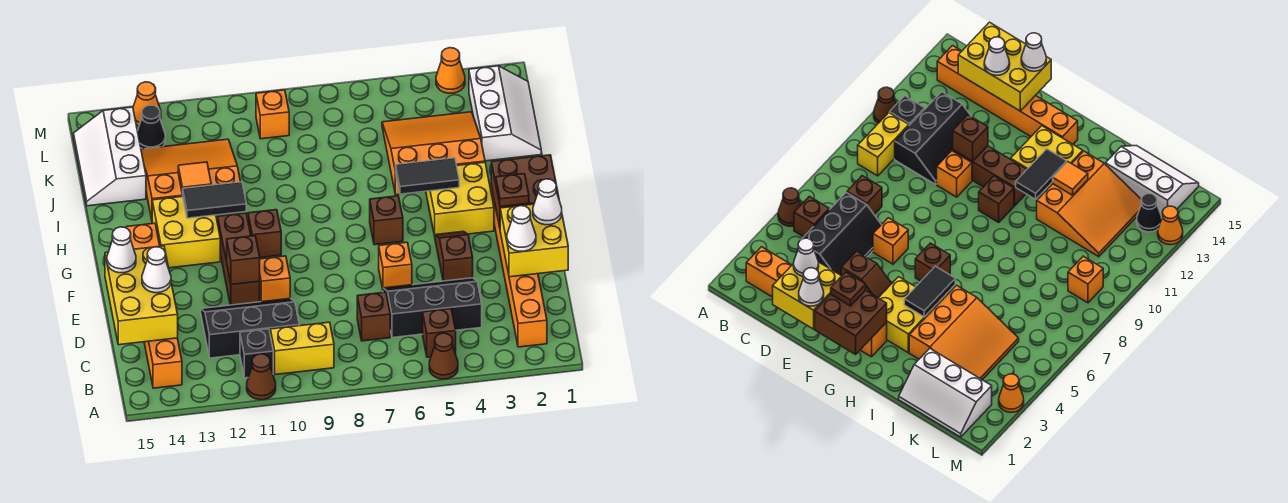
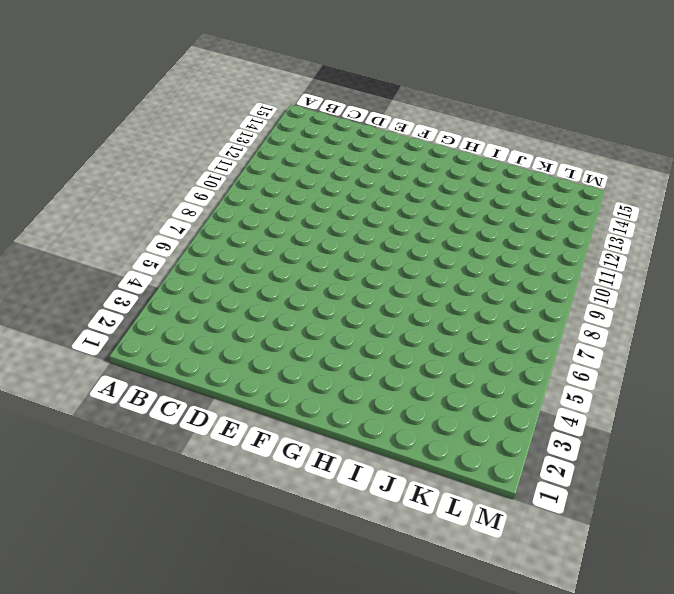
none -> brown 1x1 cone [429,333,458,379]
none -> brown 1x1 cone [247,354,276,400]
none -> orange 1x6 brick [491,187,547,347]
none -> brown 1x1 brick [423,309,456,357]

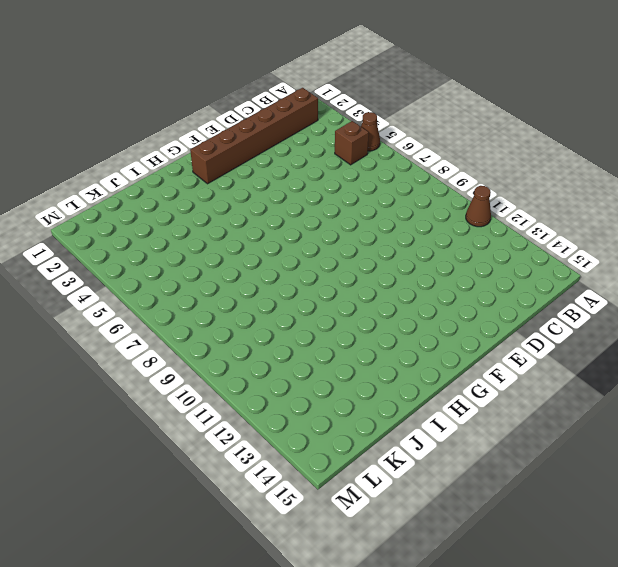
brown 1x6 brick [190,88,318,184] -> orange 1x6 brick [491,187,547,347]
none -> yellow 1x2 brick [270,322,334,375]
none -> black 1x1 brick [240,329,273,378]
none -> orange 1x6 brick [126,223,182,388]
none -> black 2x3 slope [383,278,482,338]

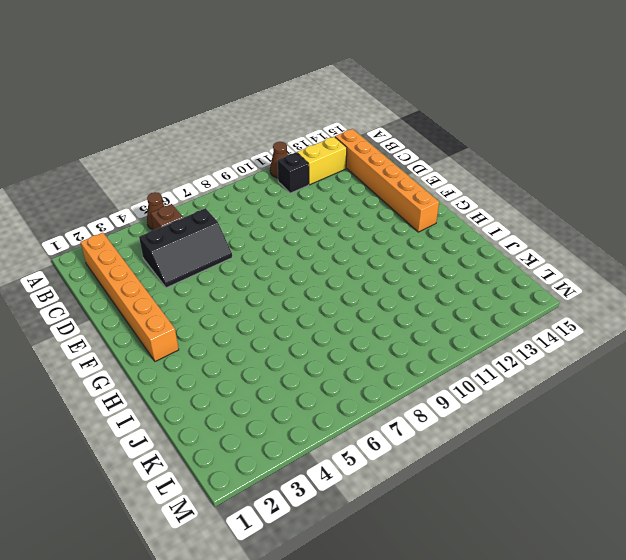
yellow 1x2 brick [297,137,347,185] -> yellow 1x2 brick moved to [270,322,334,375]
none -> brown 1x1 brick [357,292,390,341]
none -> black 2x3 slope [201,298,299,358]
none -> brown 1x2 slope [435,231,473,281]
none -> orange 1x1 brick [379,242,412,289]

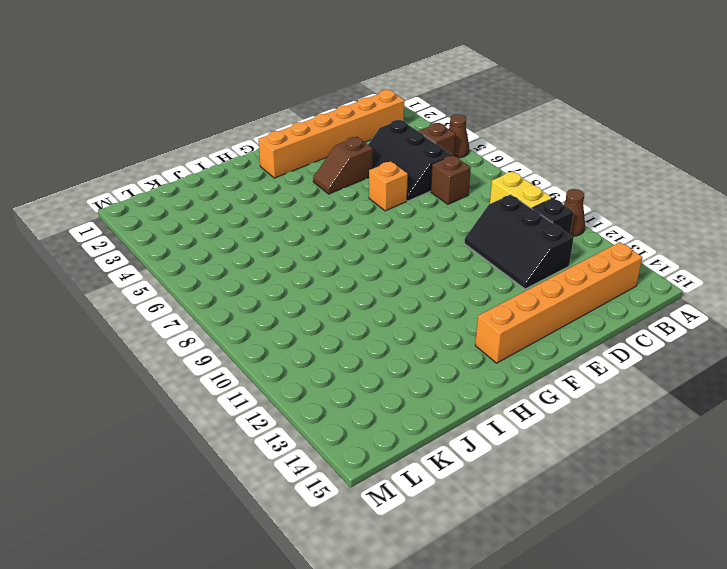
none -> orange 1x1 brick [259,256,290,302]
none -> brown 1x3 brick [218,213,260,305]
none -> yellow 2x2 brick [426,162,494,236]
none -> brown 1x1 brick [370,196,403,245]

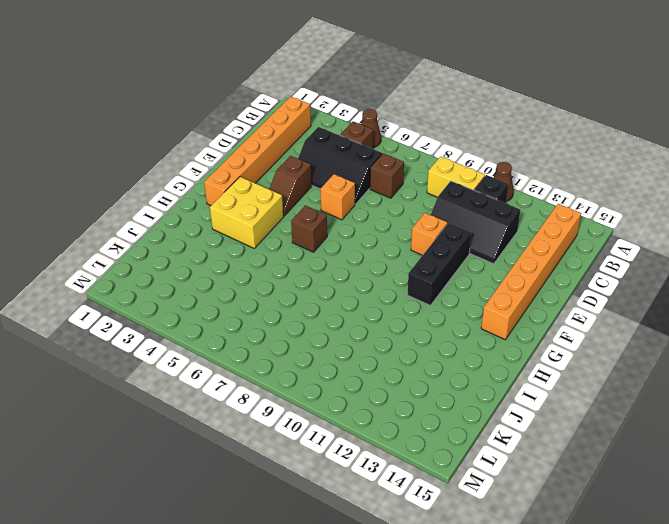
black 1x3 brick [407,223,471,305] -> brown 1x3 brick [218,213,260,305]
none -> brown 1x1 brick [248,210,281,258]
none -> yellow 2x2 brick [152,196,220,268]
none -> orange 3x3 slope [382,112,485,195]
none -> orange 3x3 slope [141,139,240,219]

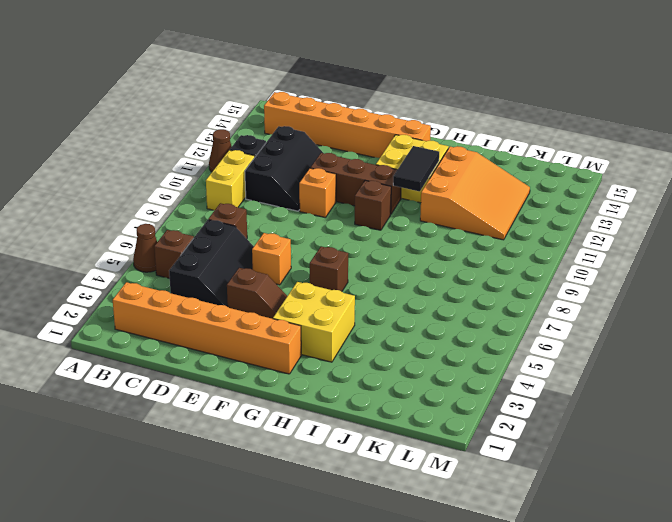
none -> orange 3x3 slope [382,112,485,195]
none -> white 2x3 slope [469,66,541,161]
none -> white 2x3 slope [74,107,146,206]
none -> orange 1x1 brick [256,90,289,139]

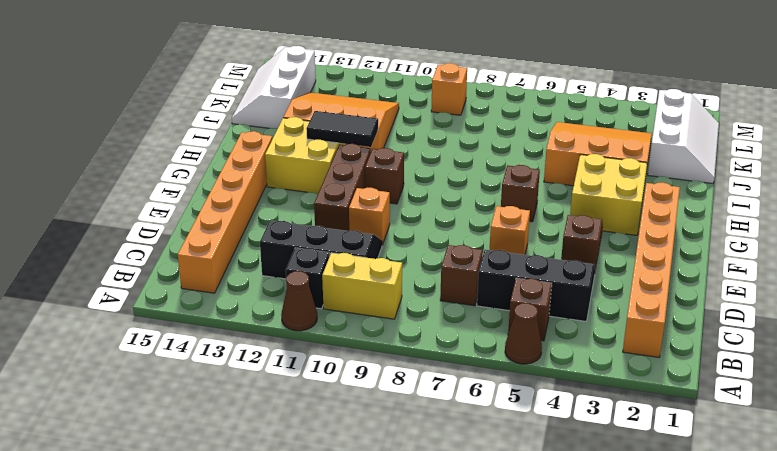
none -> black 1x1 cone [138,105,165,149]
none -> orange 1x1 cone [436,48,465,93]
none -> orange 1x1 cone [133,82,161,126]
none -> yellow 2x3 brick [105,246,178,345]

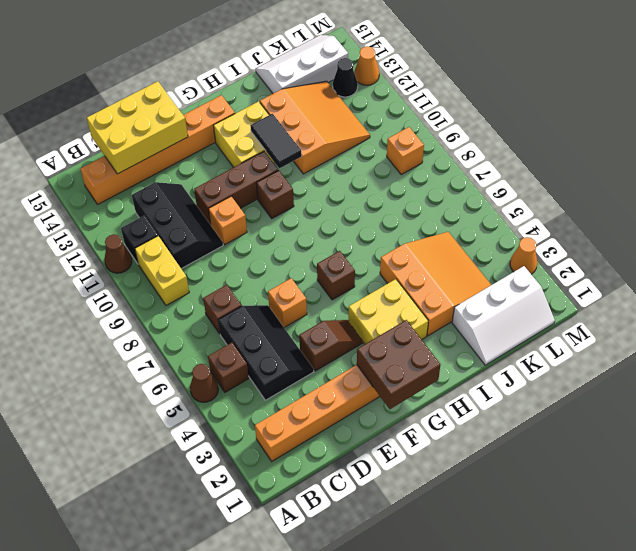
none -> yellow 2x2 brick [500,204,568,277]
none -> brown 1x1 brick [227,236,260,285]
none -> black 1x2 tile [395,158,459,194]
none -> orange 1x1 tile [178,162,211,195]

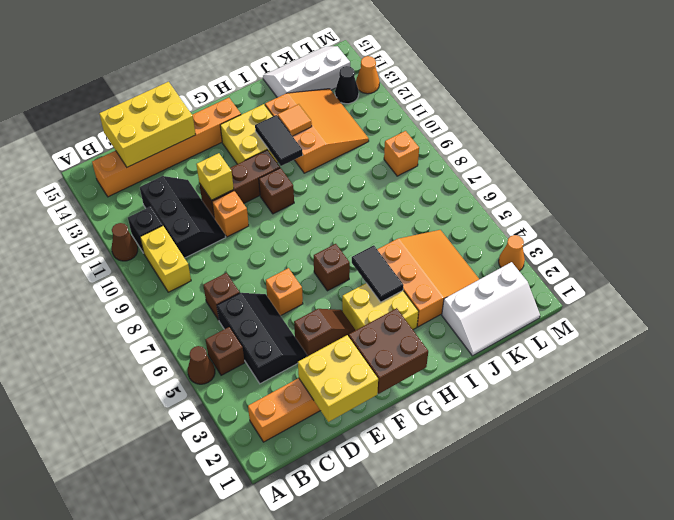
yellow 1x1 brick [196,153,234,200] -> brown 1x1 brick [227,236,260,285]
none -> white 1x1 cone [507,206,536,251]
none -> white 1x1 cone [142,247,171,293]
none -> white 1x1 cone [533,179,562,225]
none -> white 1x1 cone [107,227,136,273]

